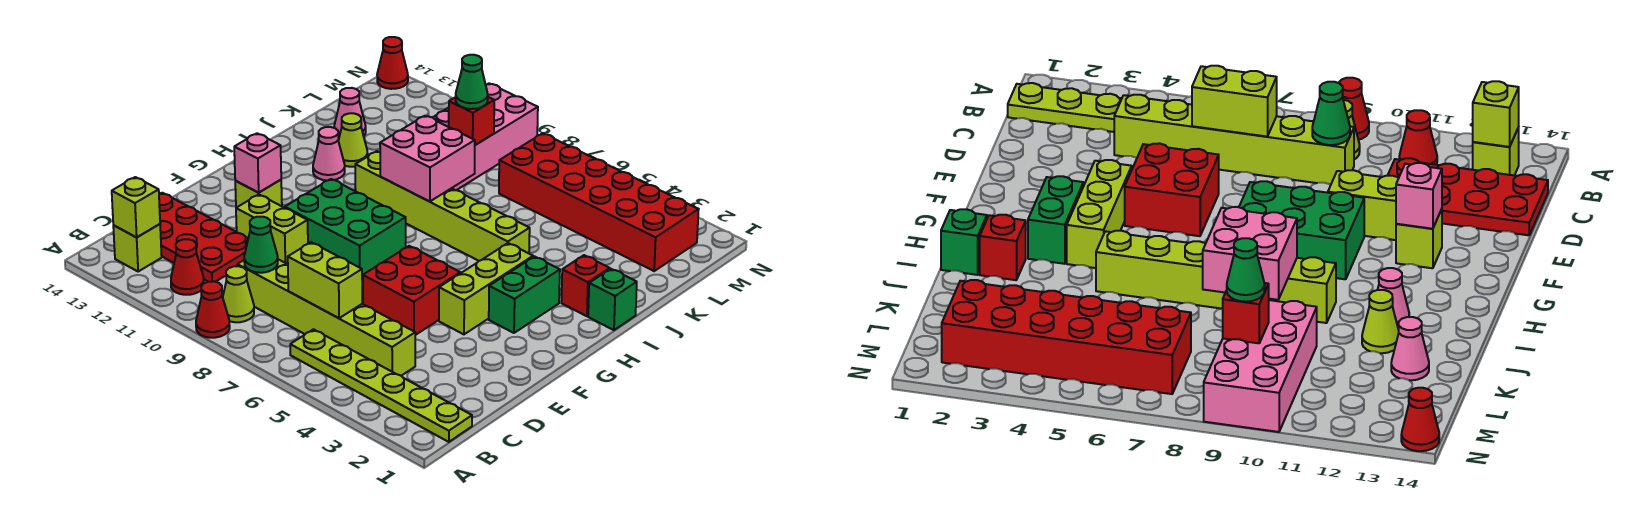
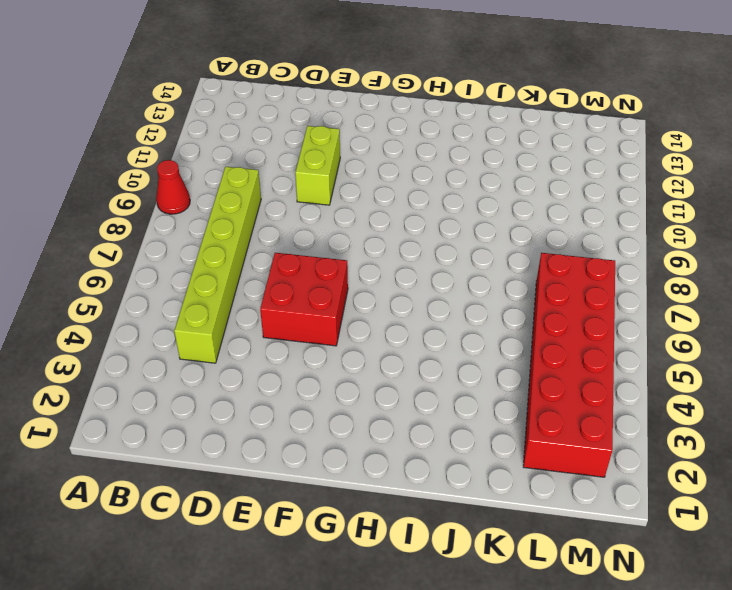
none -> lime 1x6 plate [290,329,472,442]
none -> lime 1x1 cone [223,266,254,322]
none -> red 1x1 cone [171,239,204,295]

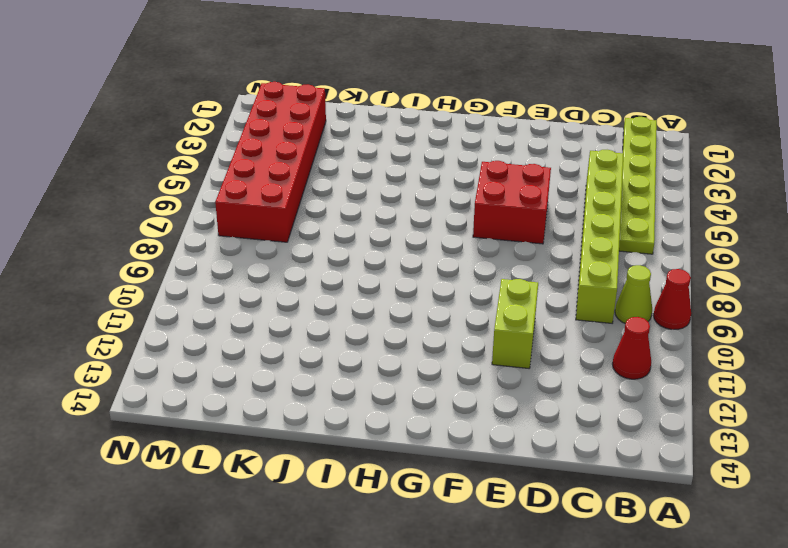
none -> lime 1x1 brick [113,224,162,271]
none -> red 2x4 plate [159,193,248,282]
none -> lime 1x3 brick [439,243,533,334]

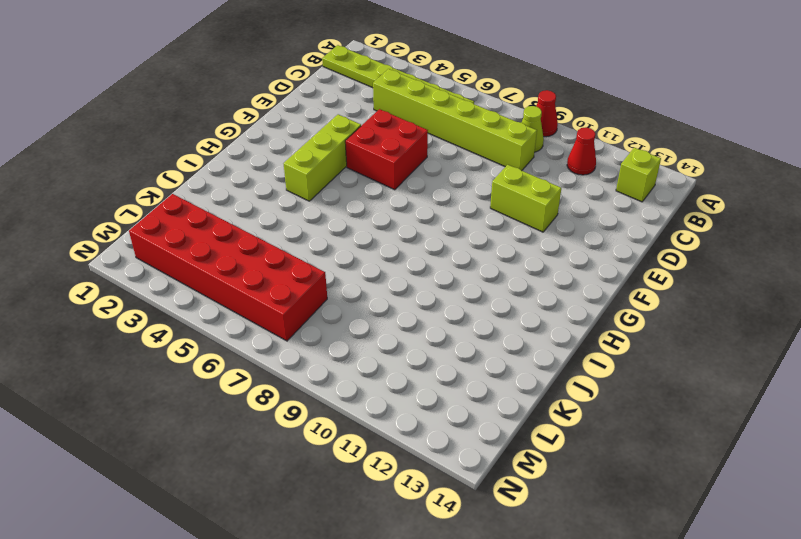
none -> red 2x4 plate [159,193,248,282]
none -> green 2x3 brick [285,179,406,278]
none -> lime 1x1 brick [235,180,282,208]

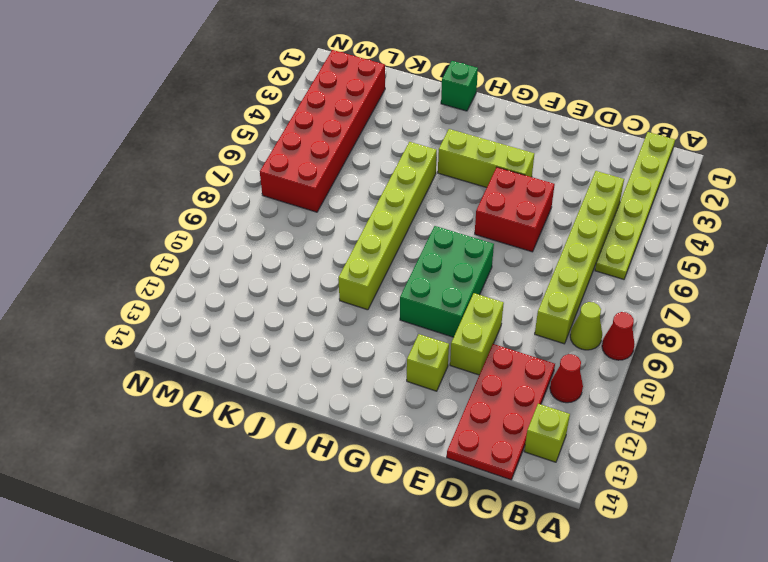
none -> green 1x2 brick [489,257,560,333]
none -> red 1x1 brick [561,255,610,316]
none -> pink 1x1 cone [313,127,345,181]

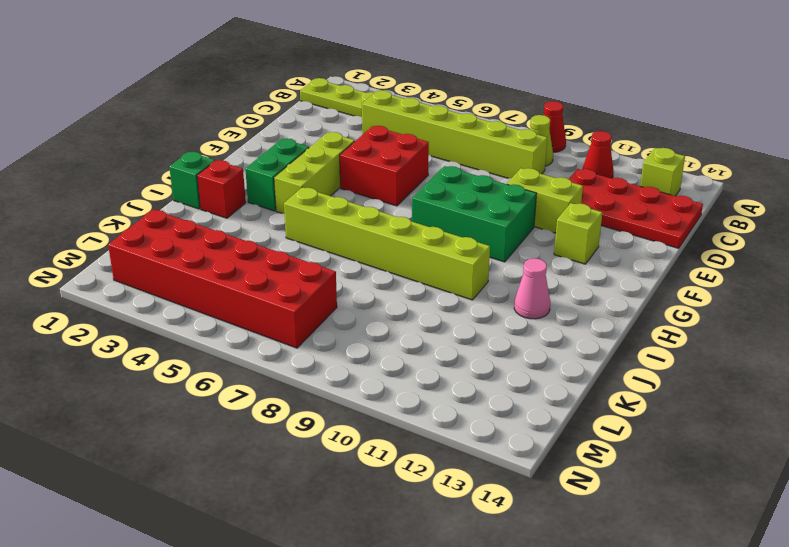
none -> lime 1x1 cone [338,113,368,167]
none -> pink 2x4 brick [433,83,538,190]
none -> pink 1x1 cone [334,88,366,138]

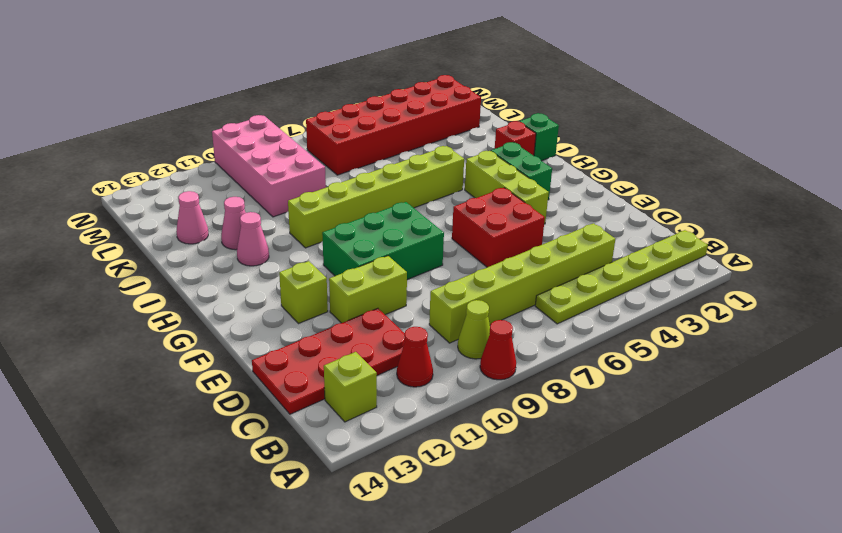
pink 1x1 cone [221,197,246,250] -> lime 1x1 cone [338,113,368,167]
none -> red 1x1 cone [377,37,408,89]
none -> lime 1x1 brick [112,177,160,237]
none -> lime 1x2 brick [288,242,362,318]

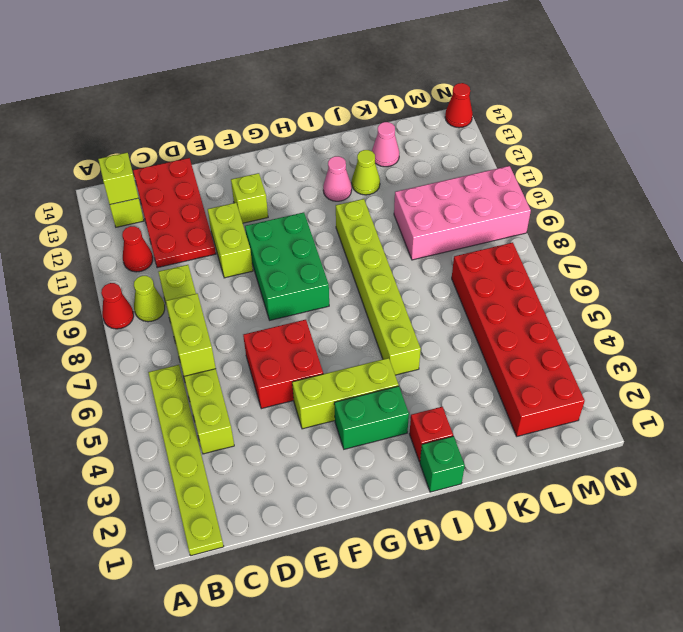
none -> green 1x1 cone [244,217,278,273]
none -> pink 1x1 brick [234,133,281,193]
none -> pink 2x2 brick [380,116,475,202]

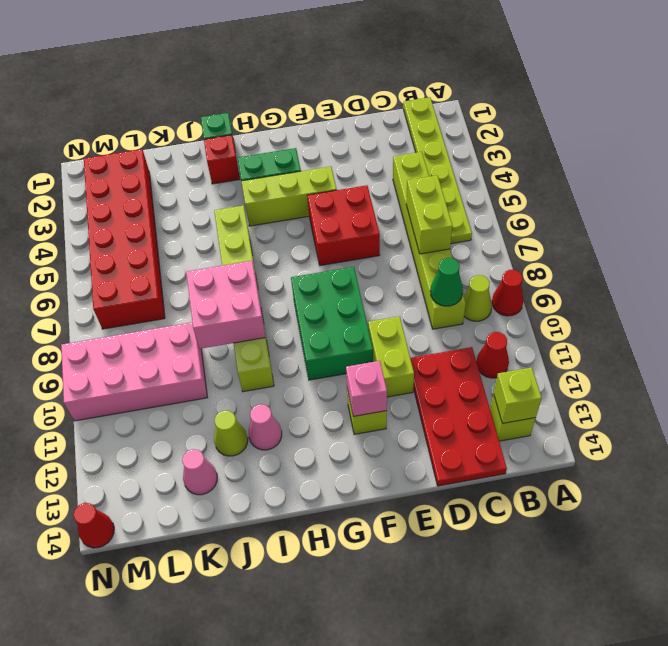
none -> red 1x1 brick [449,97,494,145]
none -> green 1x1 cone [456,55,488,109]

